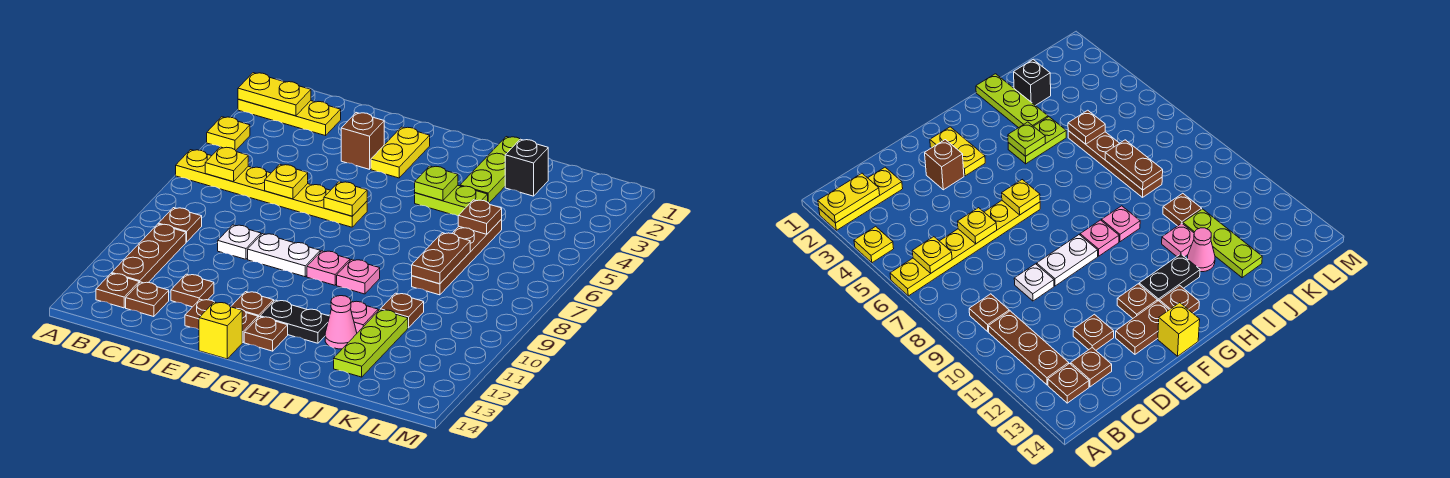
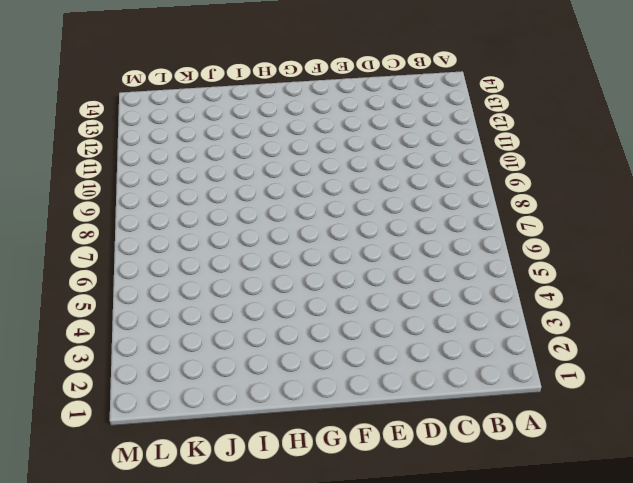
none -> yellow 1x3 plate [238,99,341,136]
none -> yellow 1x1 plate [207,117,250,150]
none -> yellow 1x6 plate [176,150,367,227]
none -> brown 1x1 plate [158,208,202,242]

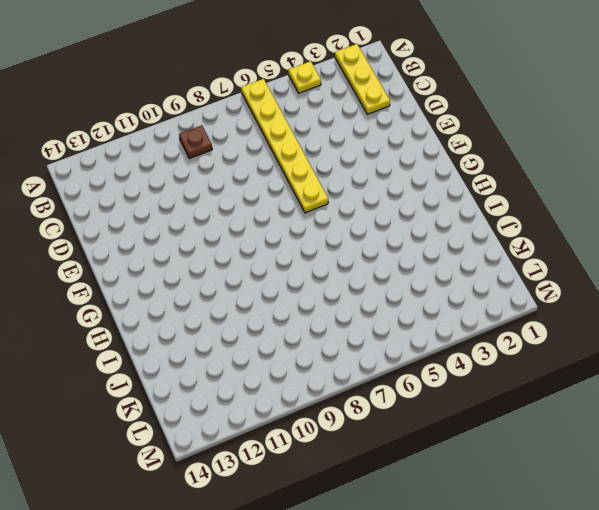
none -> brown 1x3 plate [112,224,186,283]
none -> brown 1x1 plate [96,273,139,308]
none -> brown 1x1 plate [126,282,169,317]
none -> white 1x1 plate [218,225,261,259]

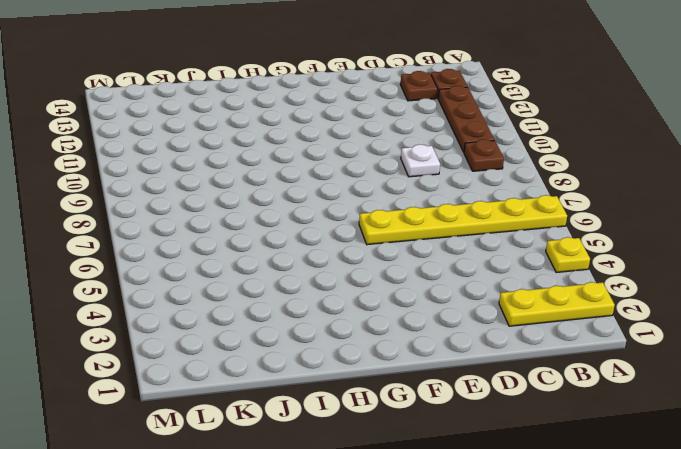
none -> brown 1x1 plate [171,274,214,307]
none -> brown 1x1 brick [341,113,384,169]
none -> white 1x2 plate [248,234,320,277]
none -> brown 1x2 plate [185,299,258,343]

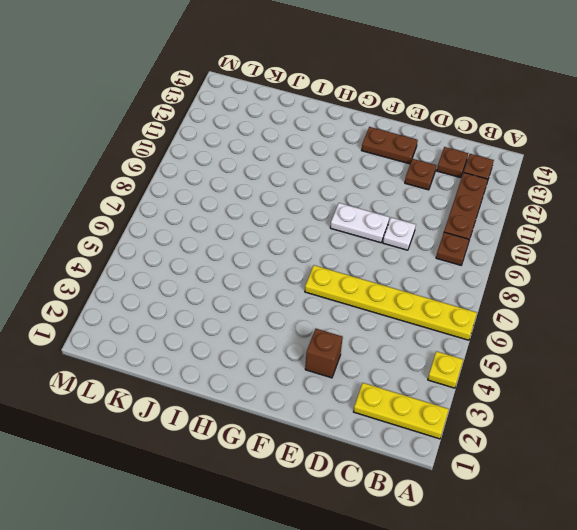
none -> yellow 1x2 plate [371,127,430,178]
none -> brown 1x1 plate [231,292,274,317]
none -> yellow 1x1 brick [199,302,242,359]
none -> pink 1x1 plate [307,251,350,285]

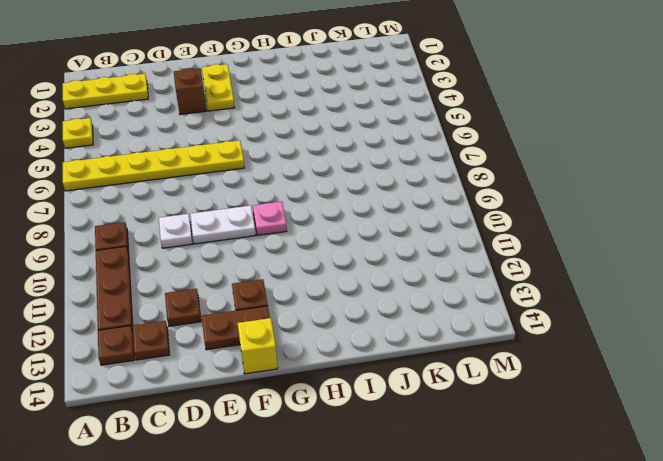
none -> black 1x2 plate [260,300,329,343]
none -> brown 1x1 plate [244,317,288,351]
none -> lime 1x2 plate [415,185,488,216]
none -> pink 1x1 plate [337,260,380,294]

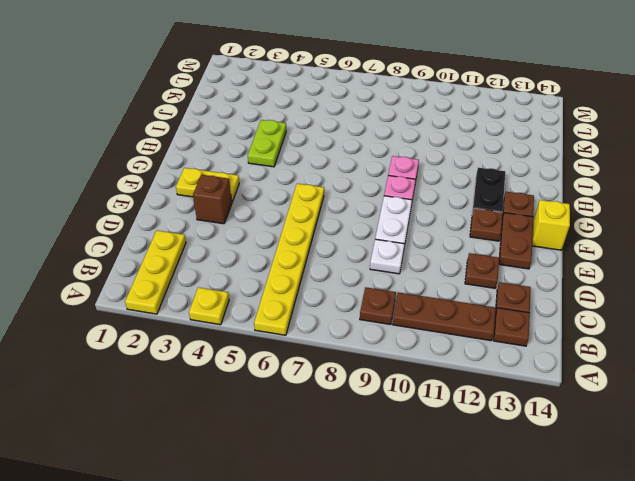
none -> lime 1x3 plate [460,137,520,203]
none -> pink 1x1 plate [351,301,378,333]
none -> pink 1x1 cone [325,296,357,349]
none -> black 1x1 brick [505,139,548,196]

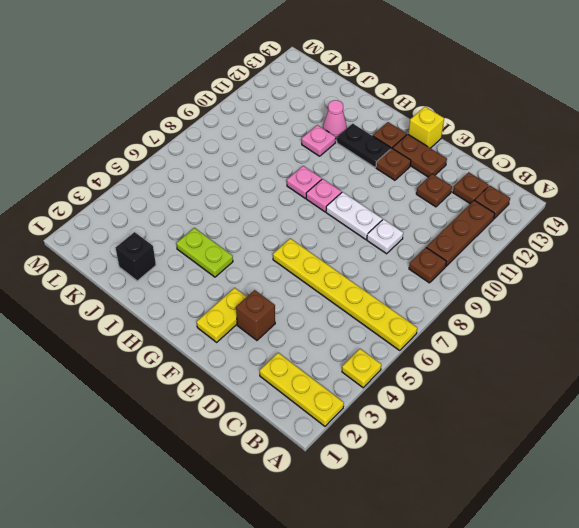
none -> lime 1x3 plate [460,137,520,203]
none -> brown 1x4 plate [412,219,502,295]
none -> brown 1x1 plate [380,293,424,328]
none -> lime 1x3 plate [334,310,408,377]

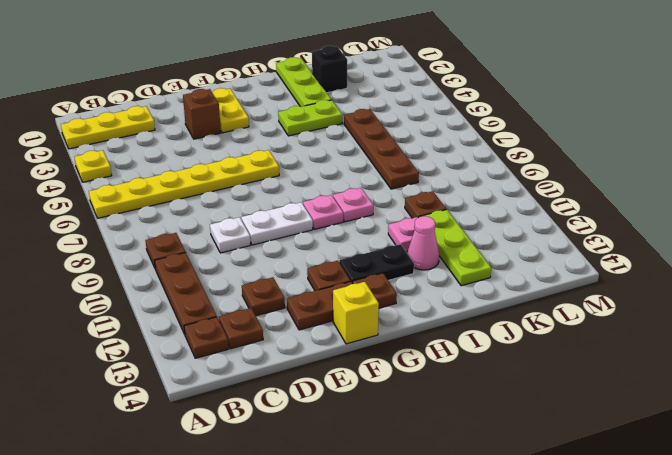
none -> yellow 1x2 plate [238,73,311,116]
none -> yellow 1x1 plate [205,147,248,182]
none -> yellow 1x1 plate [265,164,308,199]
none -> yellow 1x1 plate [324,182,367,216]

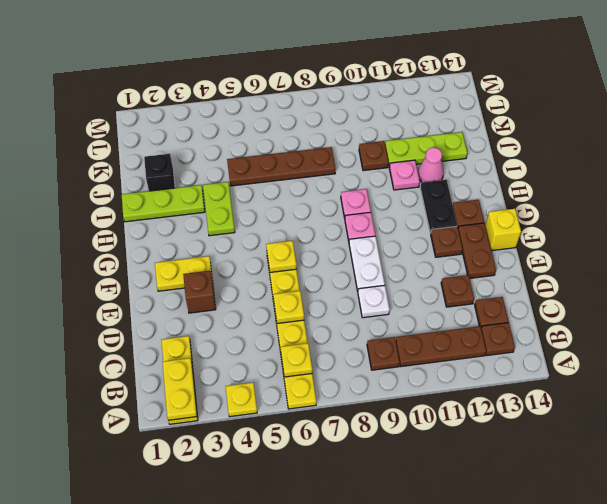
none -> lime 1x1 plate [415,166,458,201]
none -> brown 1x1 plate [458,200,502,234]
none -> brown 1x2 plate [412,233,470,284]

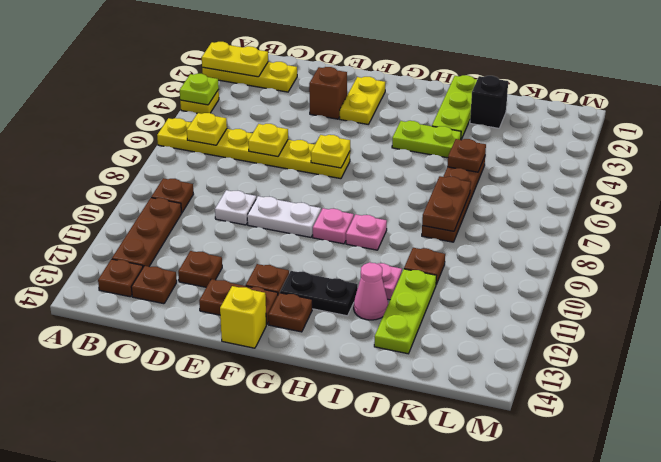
lime 1x1 plate [180,74,219,105] -> lime 1x1 plate moved to [415,166,458,201]

